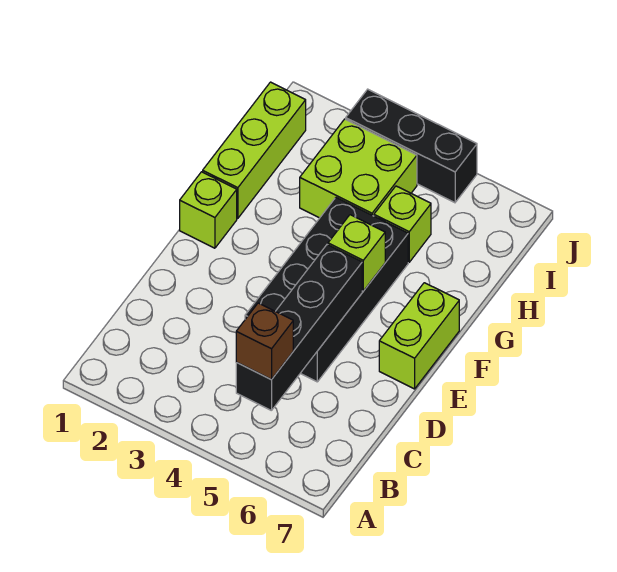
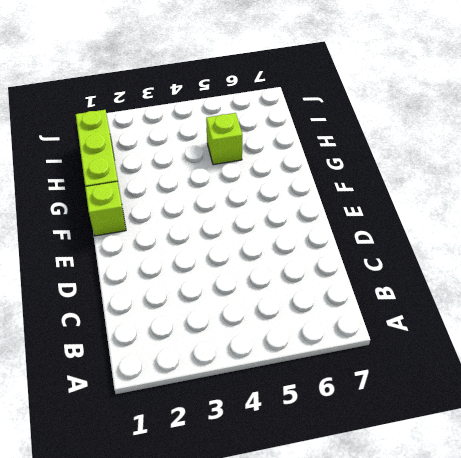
none -> black 2x4 brick [245,198,408,382]
none -> lime 1x2 brick [379,283,459,389]

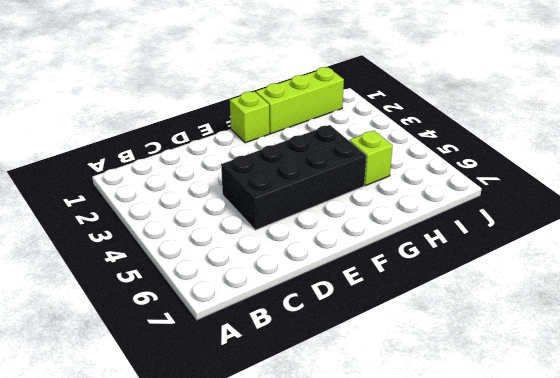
none -> lime 1x2 brick [379,283,459,389]
none -> lime 2x2 brick [300,119,417,218]

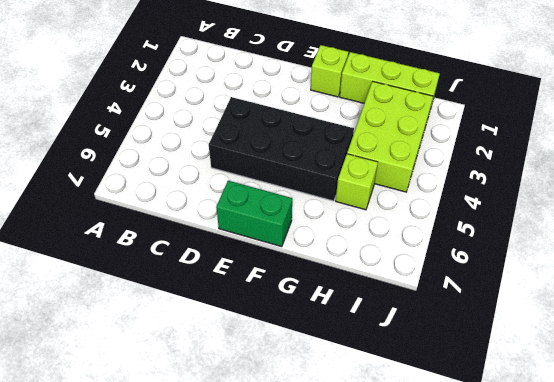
green 1x2 brick [216,181,292,247] -> lime 1x2 brick [379,283,459,389]
lime 2x3 brick [347,81,433,192] -> lime 2x2 brick [300,119,417,218]
none -> black 1x3 brick [346,89,477,203]
none -> black 1x4 brick [236,245,362,411]

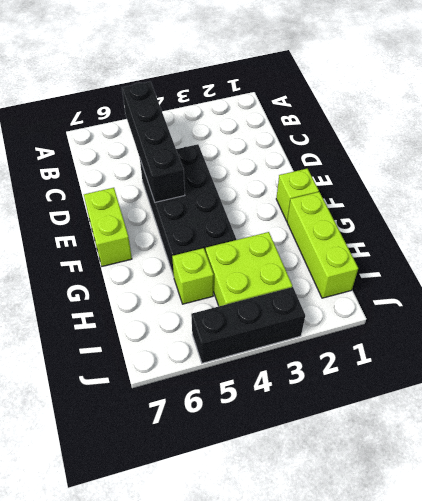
none -> lime 1x1 brick [328,215,385,291]
none -> brown 1x1 brick [236,303,293,380]

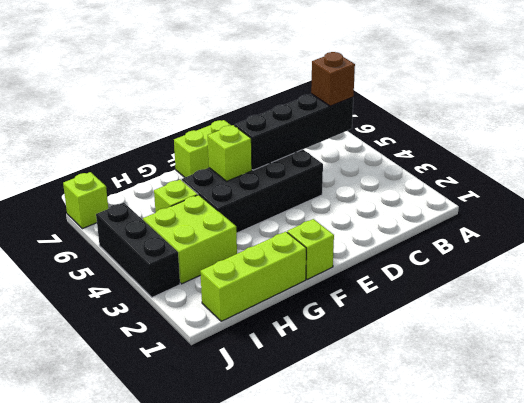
lime 1x1 brick [63,172,108,229] -> none

